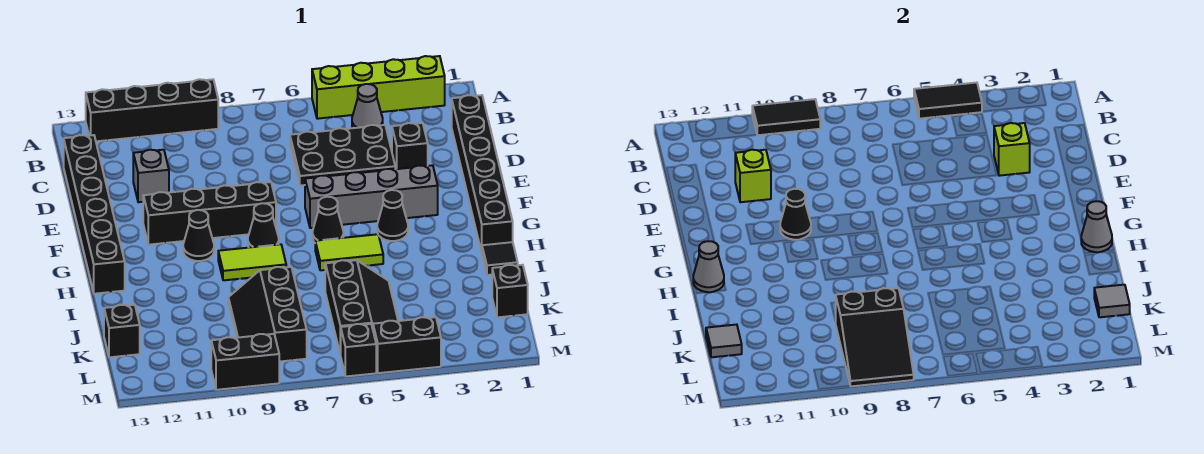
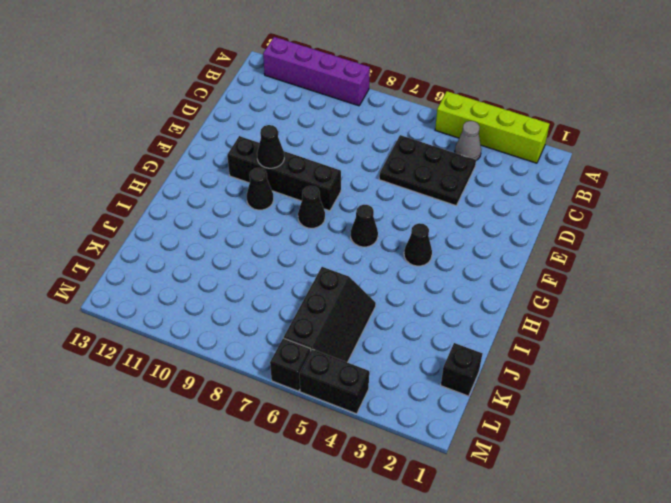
purple 1x4 brick [263,37,370,106] -> black 1x4 brick [86,79,218,141]
none -> black 1x6 brick [452,95,513,252]
none -> black 1x6 brick [64,135,125,294]
none -> black 1x1 brick [392,123,428,169]
none -> grey 1x1 brick [133,150,169,202]

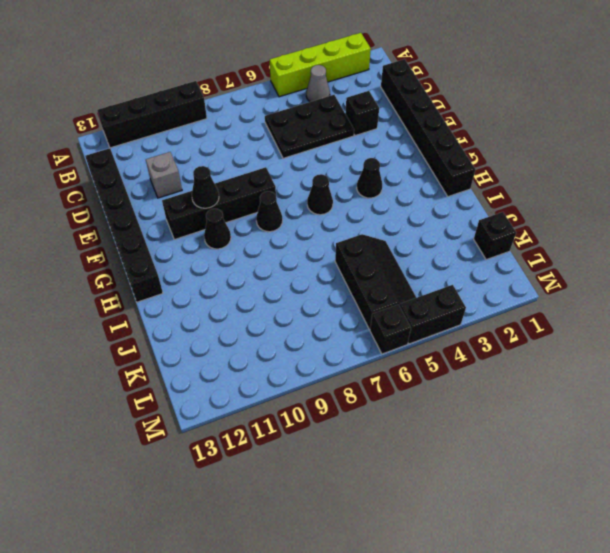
none -> grey 1x4 brick [305,165,438,228]
none -> lime 1x2 tile [315,234,383,270]
none -> lime 1x2 tile [218,244,286,280]
none -> black 1x1 tile [482,242,518,275]

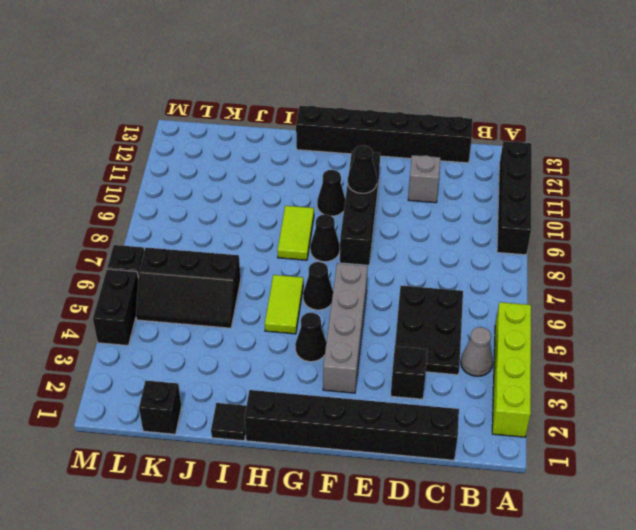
none -> black 2x3 slope [228,267,307,362]
none -> black 1x1 brick [104,305,140,357]
none -> black 1x2 brick [211,334,279,390]
none -> black 1x2 tile [914,83,982,119]

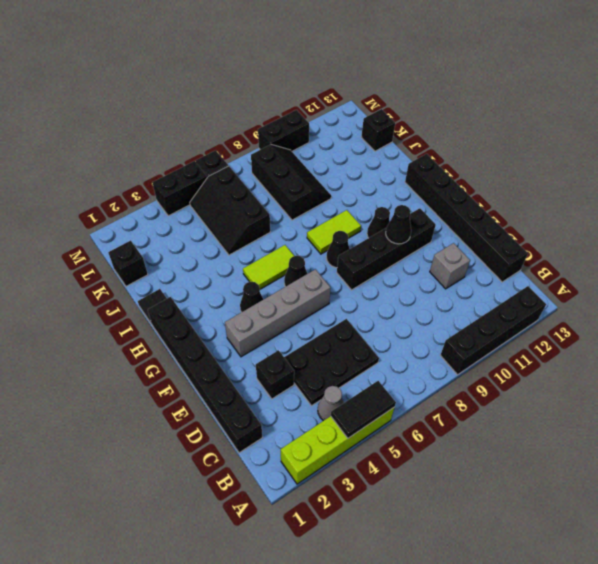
none -> black 1x2 tile [752,99,820,135]
none -> lime 1x1 brick [994,123,1030,176]
none -> lime 1x1 brick [735,150,771,202]
none -> grey 1x1 cone [1081,201,1112,252]

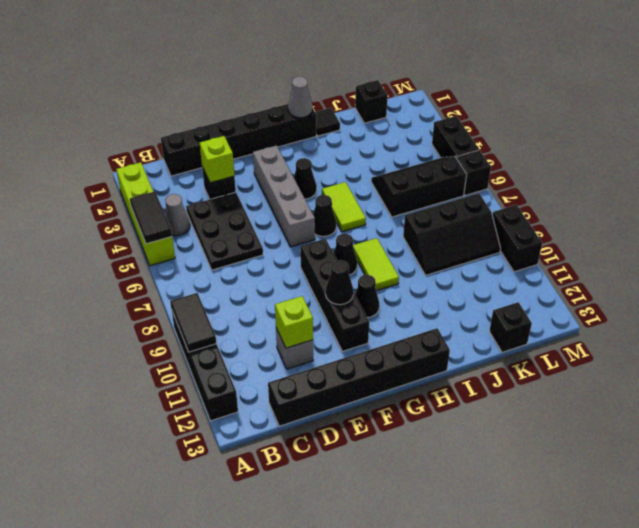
none -> grey 1x1 cone [693,241,724,292]
none -> grey 1x1 tile [1094,285,1130,317]
none -> black 2x3 slope [836,288,914,386]
none -> grey 1x1 tile [706,325,742,357]

